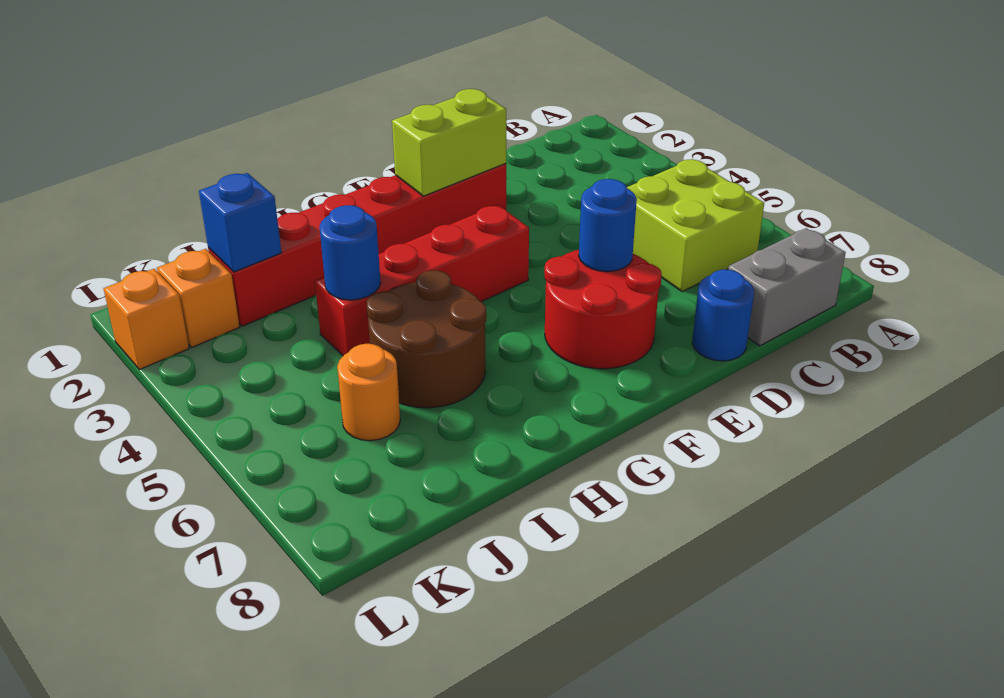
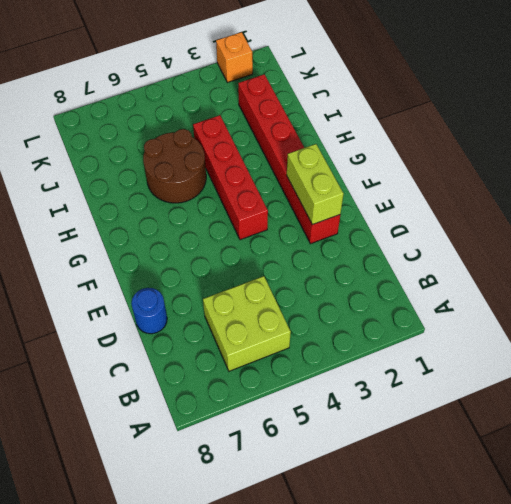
none -> grey 1x2 brick [728,228,846,346]
none -> red 2x2 round brick [544,250,662,369]
none -> orange 1x1 round brick [337,344,400,441]

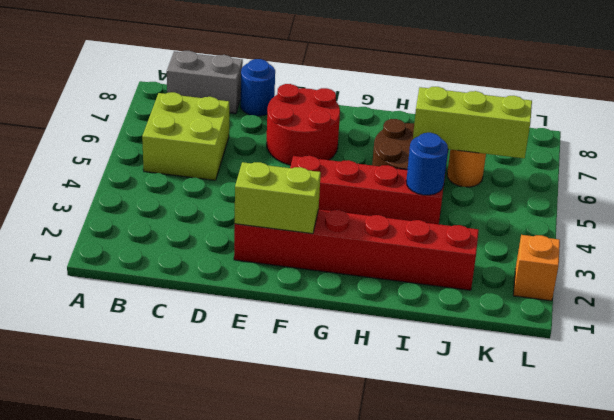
lime 1x3 brick [413,87,532,158] -> none
none -> orange 1x1 brick [157,249,239,347]
none -> blue 1x1 round brick [579,179,637,272]
none -> blue 1x1 brick [199,173,281,272]

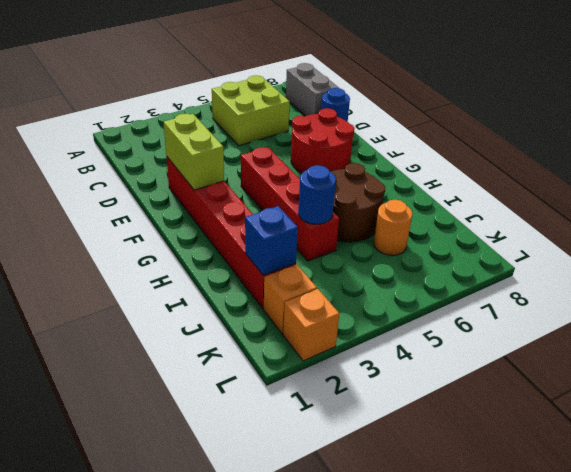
none -> blue 1x1 round brick [579,179,637,272]

